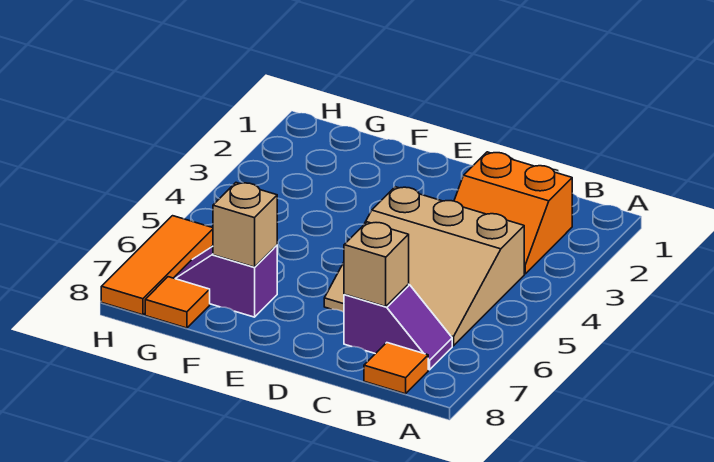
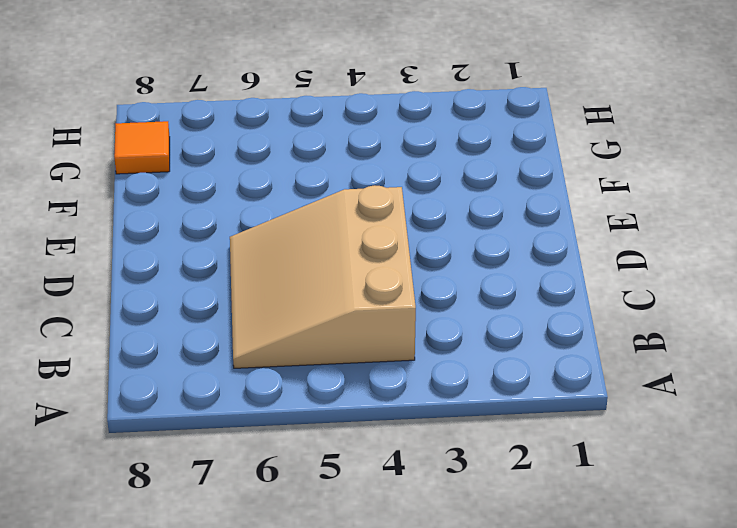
none -> orange 2x2 slope [454,152,572,274]
none -> purple 1x2 slope [344,284,452,370]

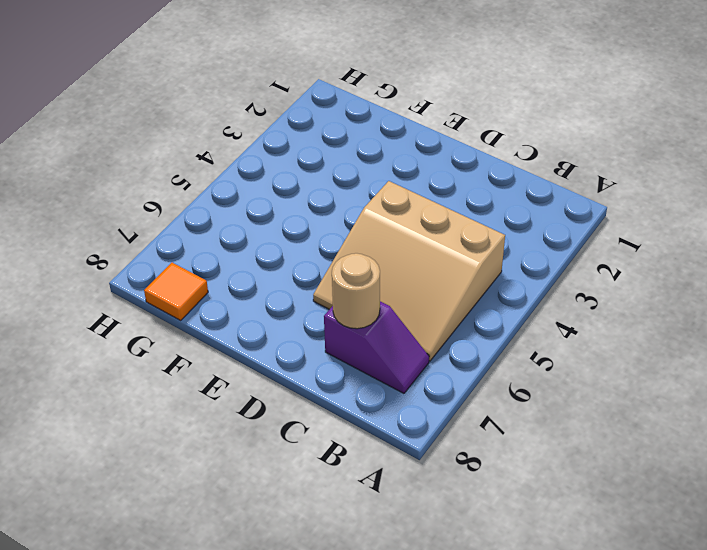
tan 1x1 round brick [332,253,380,329] -> tan 1x1 brick [344,222,409,307]
none -> orange 2x2 slope [454,152,572,274]
none -> orange 1x1 tile [364,343,428,394]

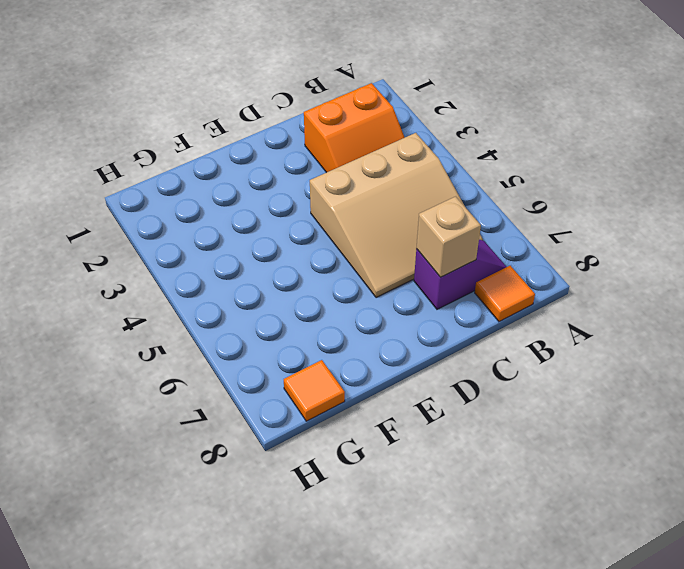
none -> purple 1x2 slope [174,245,277,317]
none -> orange 1x3 tile [101,216,213,315]

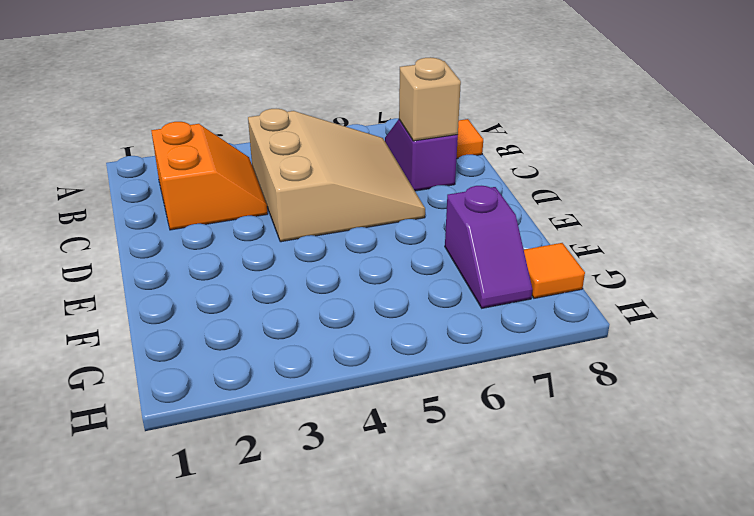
none -> orange 1x3 tile [101,216,213,315]
none -> tan 1x1 brick [213,183,277,267]

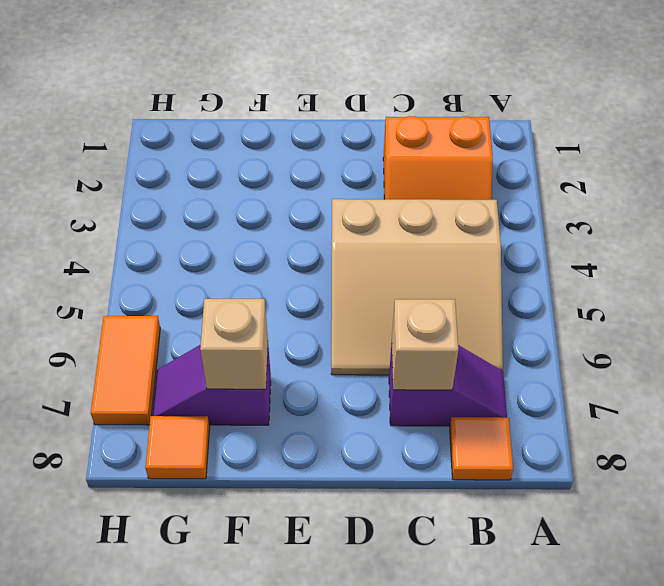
orange 1x2 tile [91,316,160,425] -> orange 1x3 tile [101,216,213,315]

